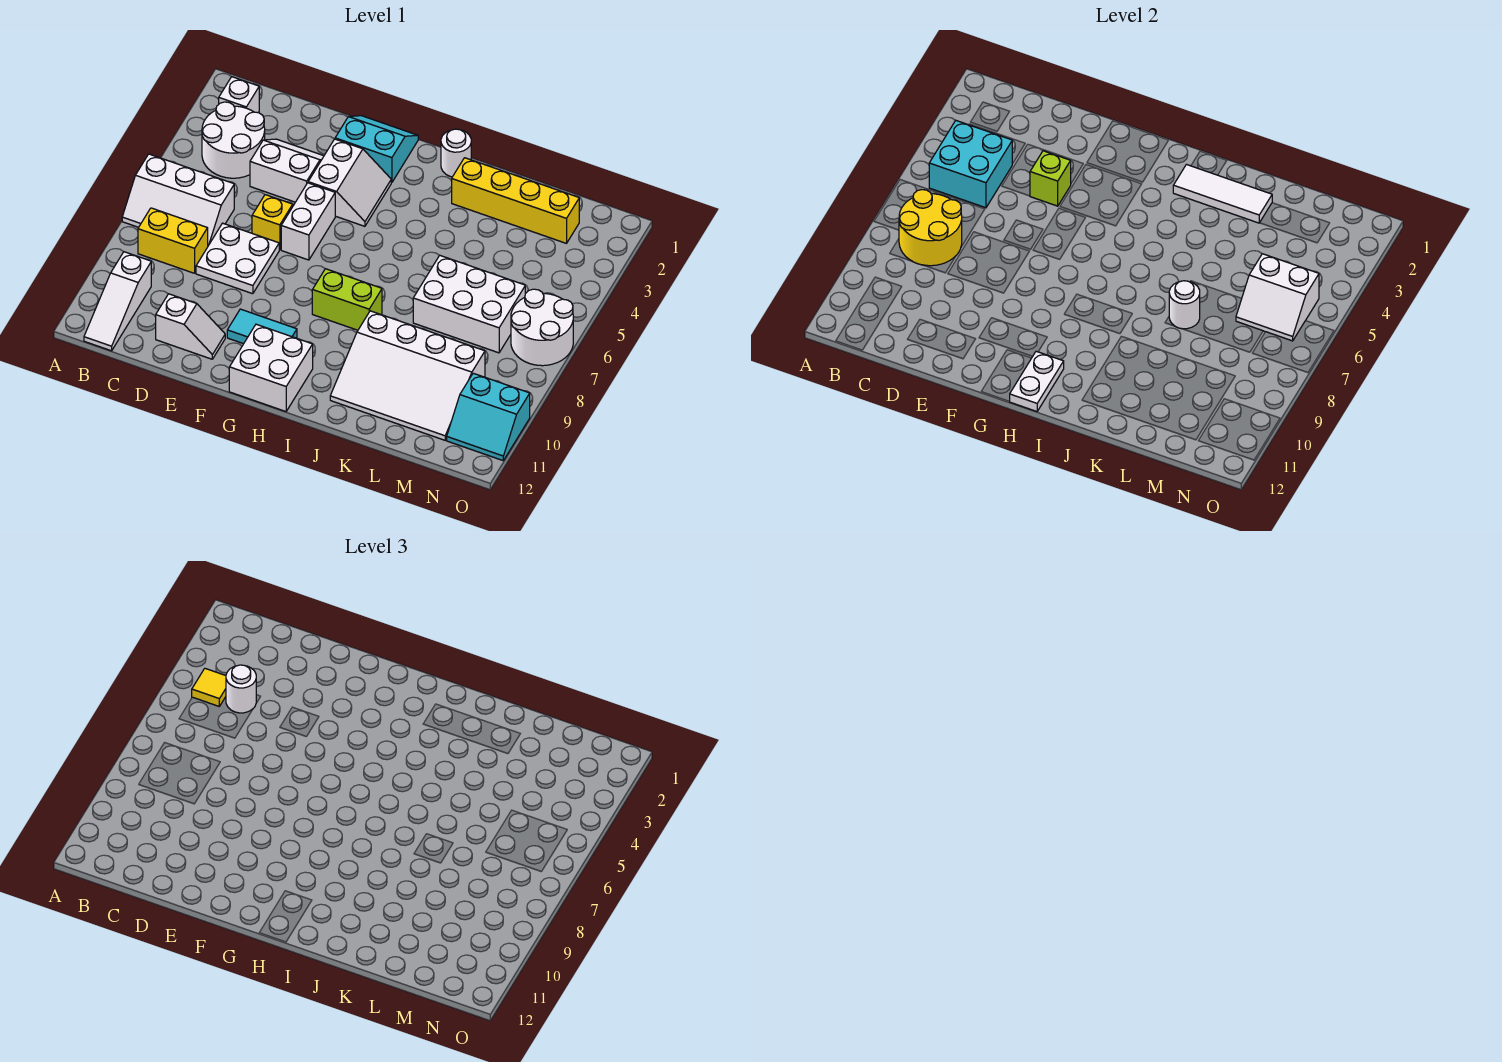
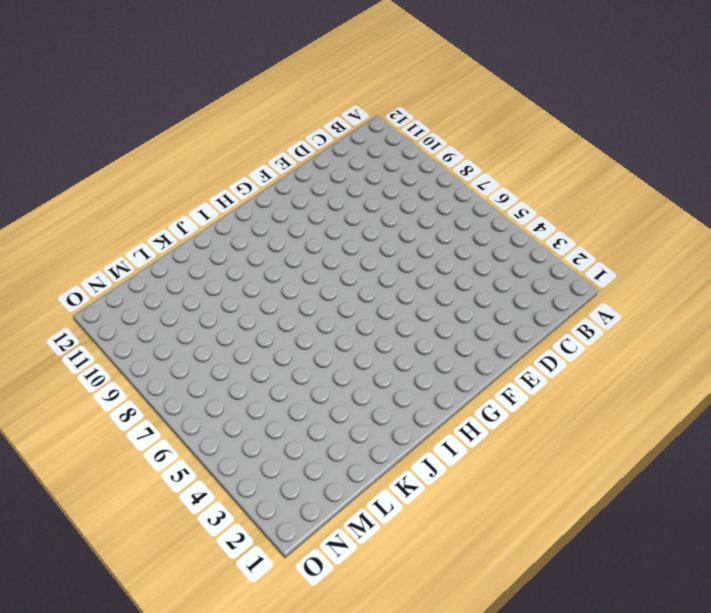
none -> white 2x3 slope [122,154,234,246]
none -> white 1x1 brick [219,77,259,113]
none -> white 2x2 round brick [202,102,265,178]
none -> yellow 1x2 brick [138,208,208,273]

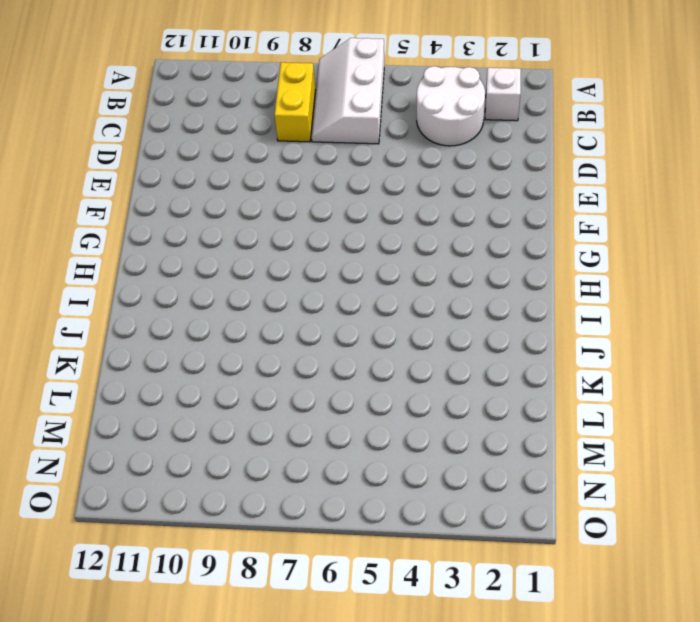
none -> white 1x3 slope [84,252,151,351]
none -> white 2x2 slope [250,139,324,202]
none -> white 2x2 plate [196,223,279,294]
none -> white 1x2 slope [156,294,225,359]

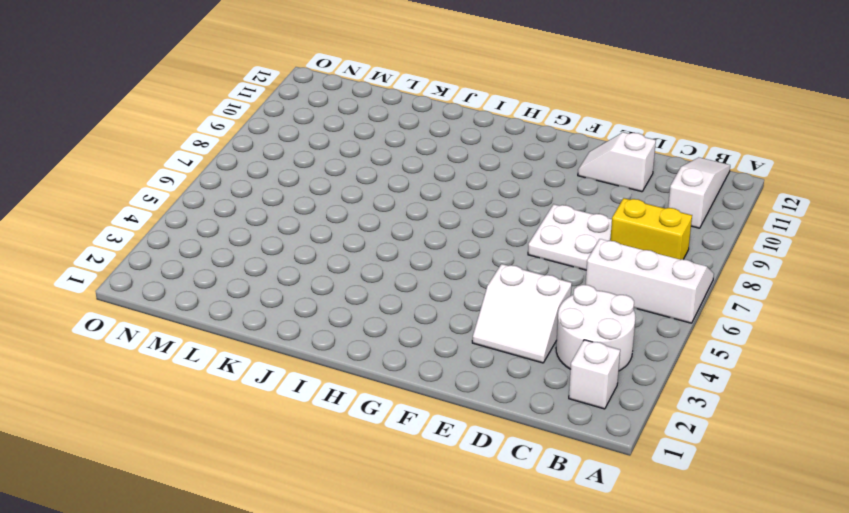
none -> yellow 1x1 brick [252,195,293,250]
none -> cyan 2x2 slope [335,116,418,183]
none -> white 2x2 slope [308,139,391,226]
none -> white 1x2 brick [281,183,335,260]

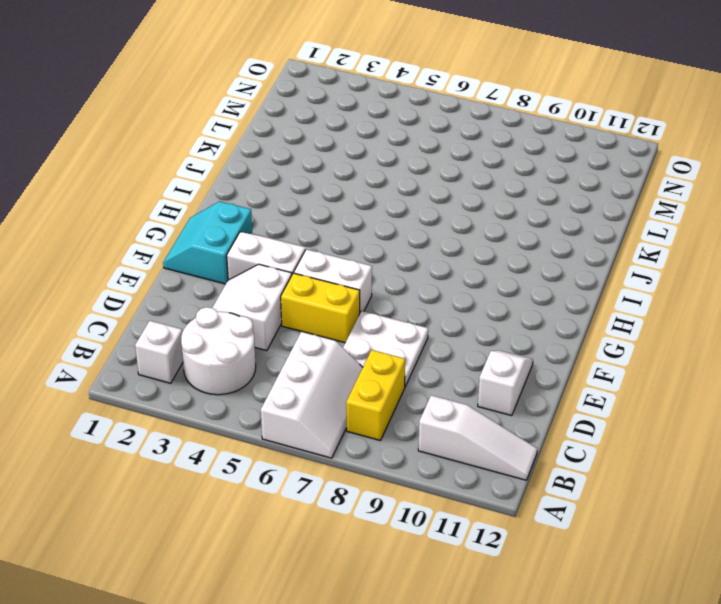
yellow 1x2 brick [281,273,360,343] -> yellow 1x1 brick [252,195,293,250]
none -> cyan 1x2 tile [227,309,297,344]
none -> white 2x2 brick [229,324,313,411]
none -> lime 1x2 brick [312,269,382,330]
none -> white 1x1 round brick [441,129,471,177]

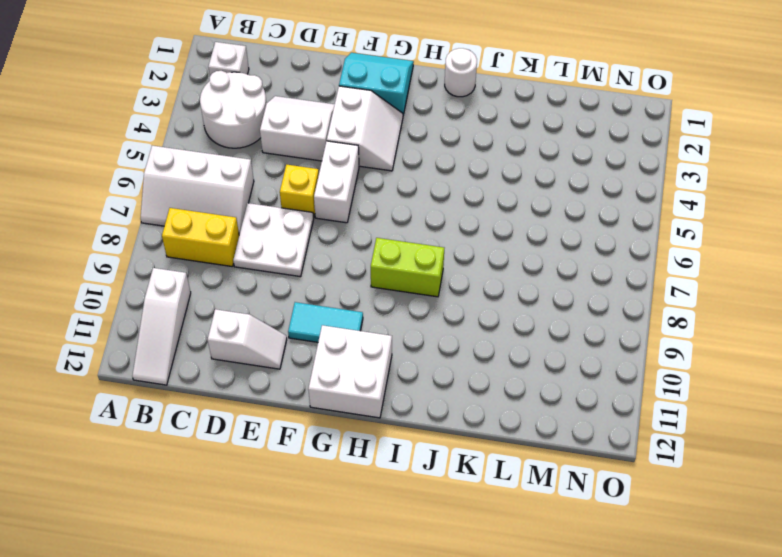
none -> yellow 1x4 brick [452,158,579,243]
none -> white 3x4 slope [330,311,485,440]
none -> white 2x3 brick [413,255,525,353]
none -> white 2x2 round brick [511,289,573,366]

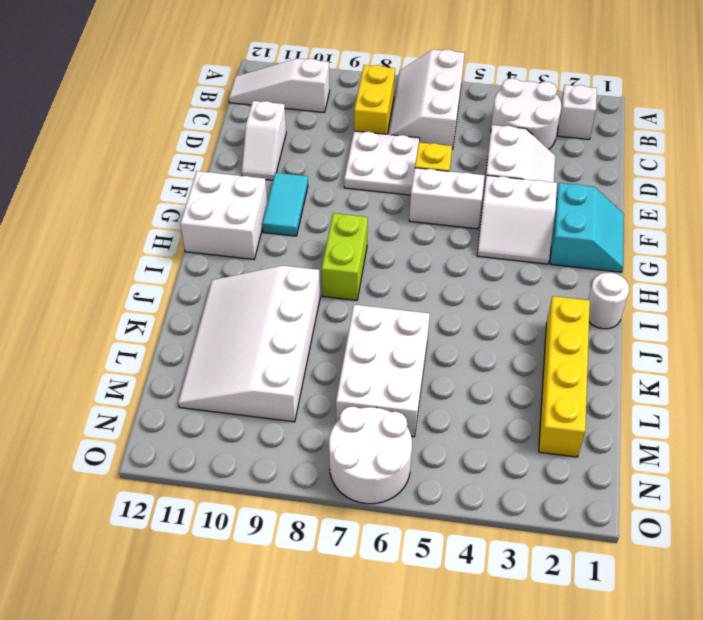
none -> cyan 2x2 slope [447,373,530,460]
none -> cyan 2x2 brick [929,120,1012,208]
none -> yellow 2x2 round brick [899,190,962,266]
none -> lime 1x1 brick [1030,151,1071,206]

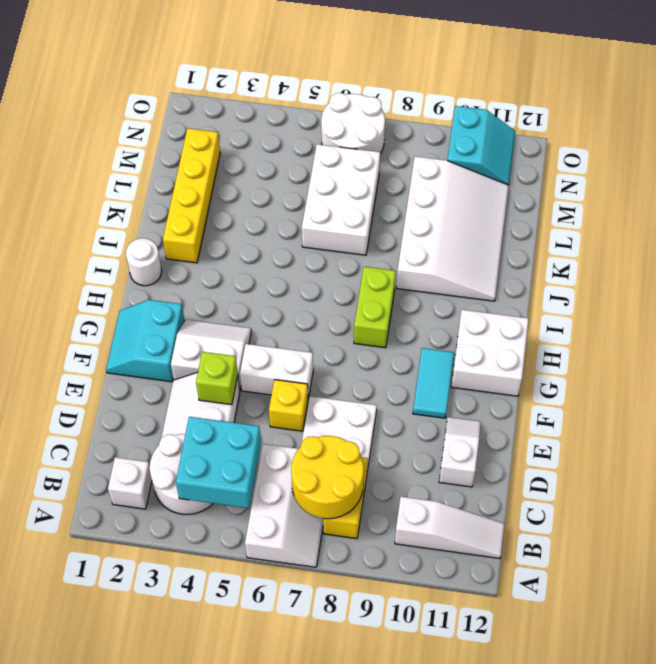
none -> white 1x2 plate [1009,351,1064,411]
none -> white 1x3 tile [1173,165,1272,223]
none -> white 1x1 round brick [1169,281,1200,329]
none -> white 2x2 slope [1236,254,1319,341]

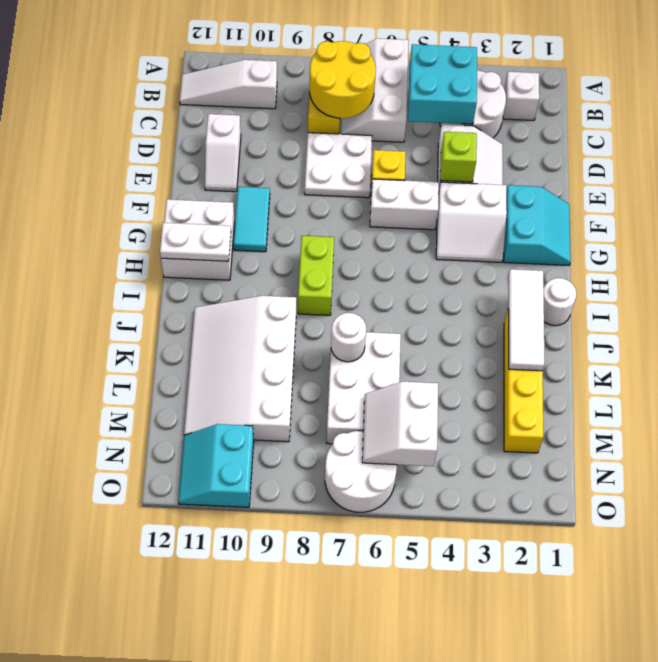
none -> yellow 1x1 tile [192,669,226,706]
none -> white 1x1 round brick [226,665,256,713]

